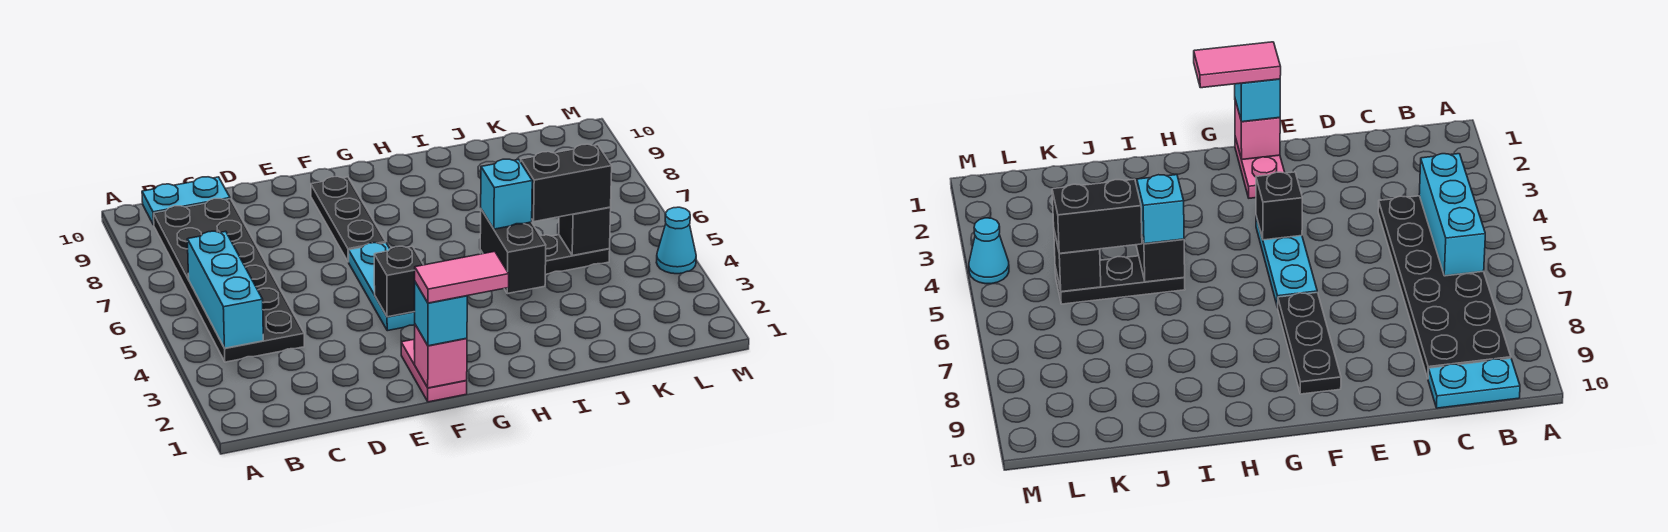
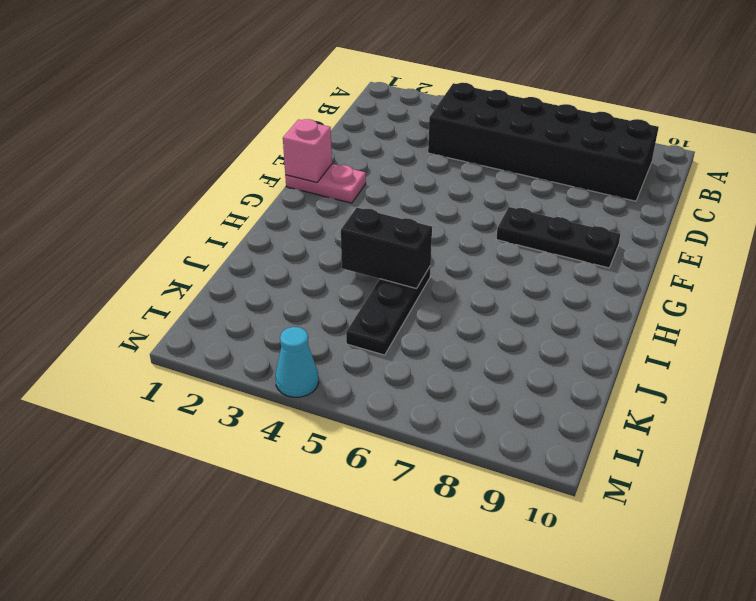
black 2x6 brick [428,83,659,201] -> black 2x6 plate [154,199,304,362]
none -> cyan 1x2 plate [142,177,230,225]
none -> cyan 1x3 plate [349,243,415,331]
none -> cyan 1x3 brick [187,231,263,348]

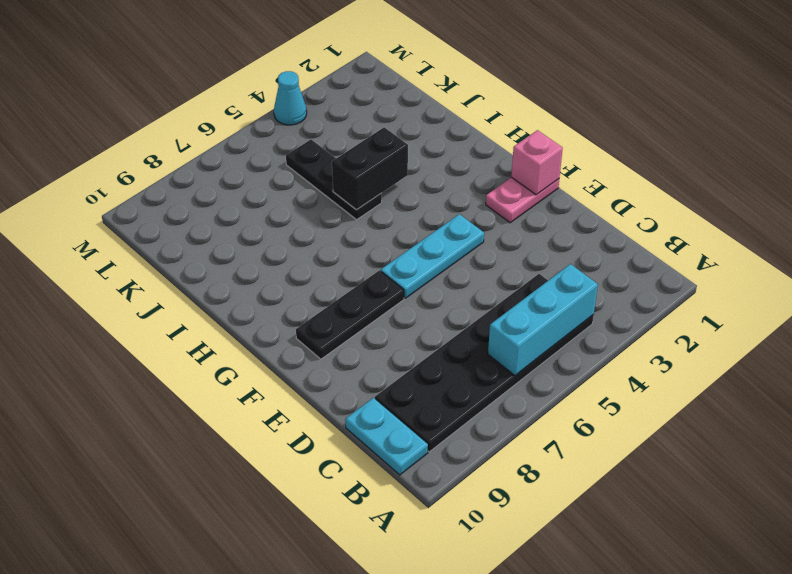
none -> black 1x1 brick [374,246,423,317]
none -> black 1x1 brick [559,207,611,256]
none -> cyan 1x1 brick [415,282,467,346]

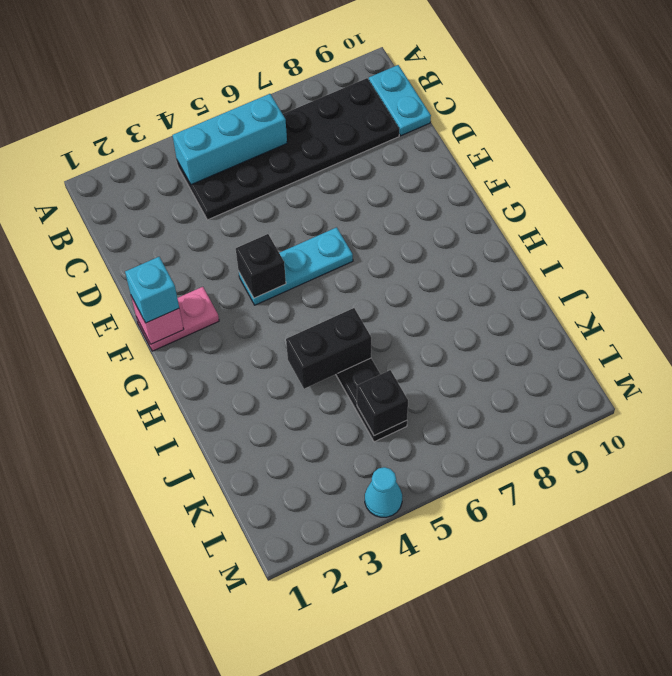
none -> black 1x3 plate [311,177,386,262]
none -> cyan 1x1 brick [481,159,532,229]
none -> black 1x2 brick [521,144,612,222]

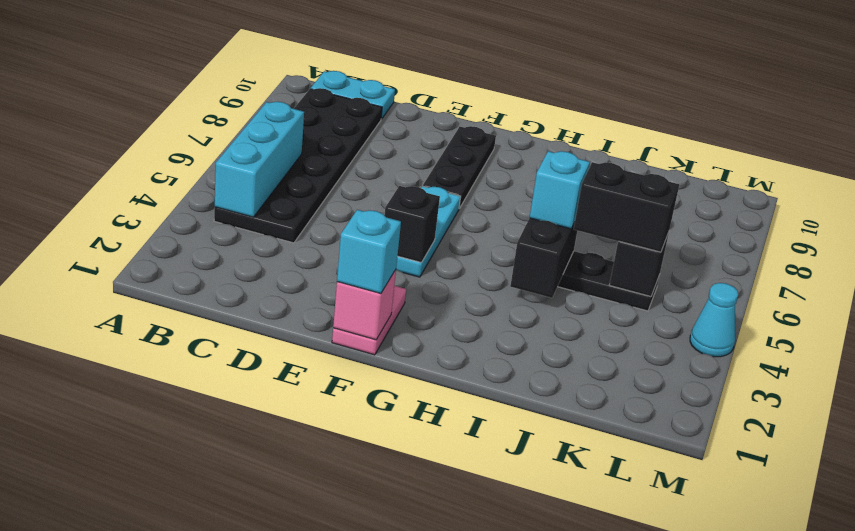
none -> pink 1x2 tile [415,251,509,303]

